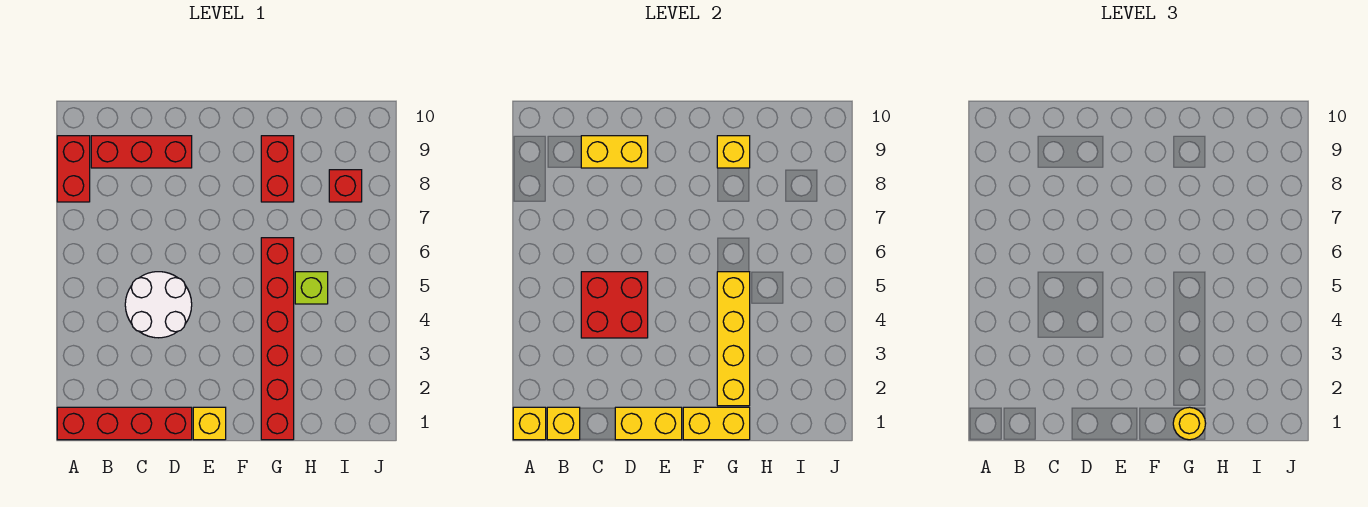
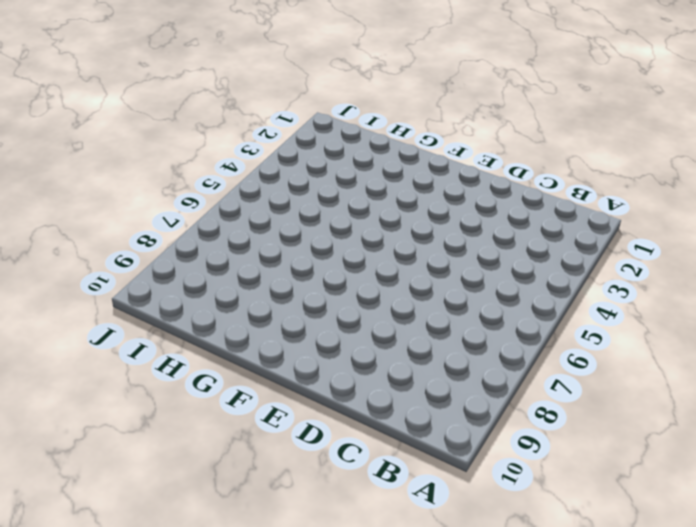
none -> red 1x4 brick [57,407,192,440]
none -> red 1x2 brick [57,136,90,202]
none -> red 1x3 brick [91,136,192,168]

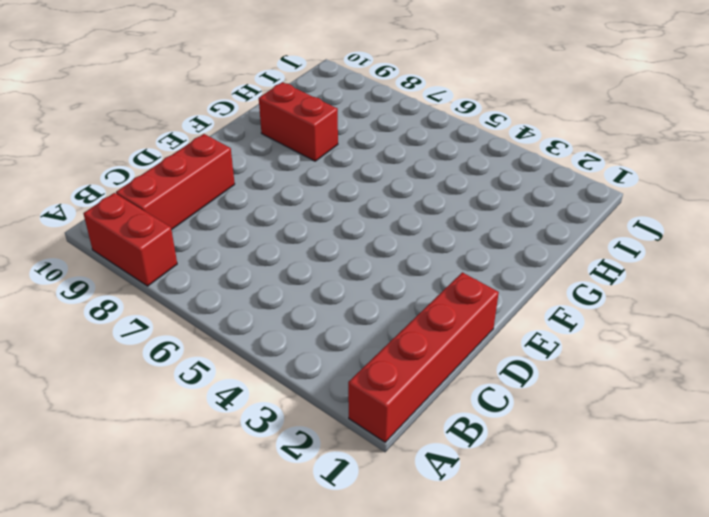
none -> white 2x2 round brick [125,272,192,338]
none -> yellow 1x1 brick [193,407,226,440]
none -> red 1x6 brick [261,238,294,440]

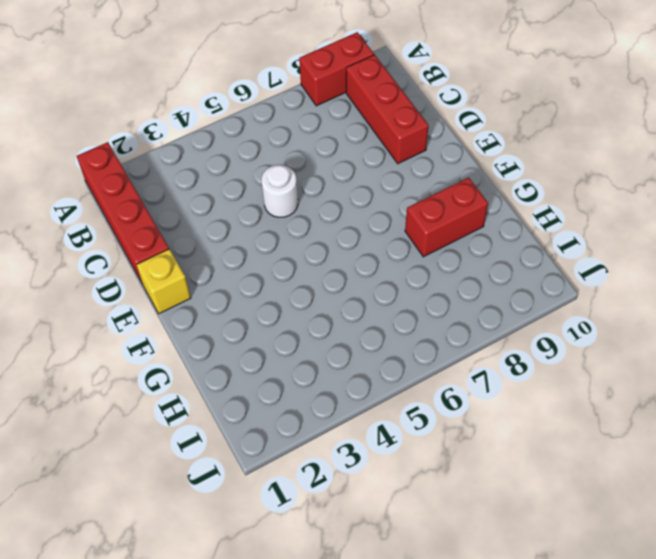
white 1x1 round brick [262,165,298,217] -> white 2x2 round brick [125,272,192,338]
none -> red 1x6 brick [261,238,294,440]
none -> lime 1x1 brick [295,272,328,304]
none -> red 1x1 brick [329,170,362,202]

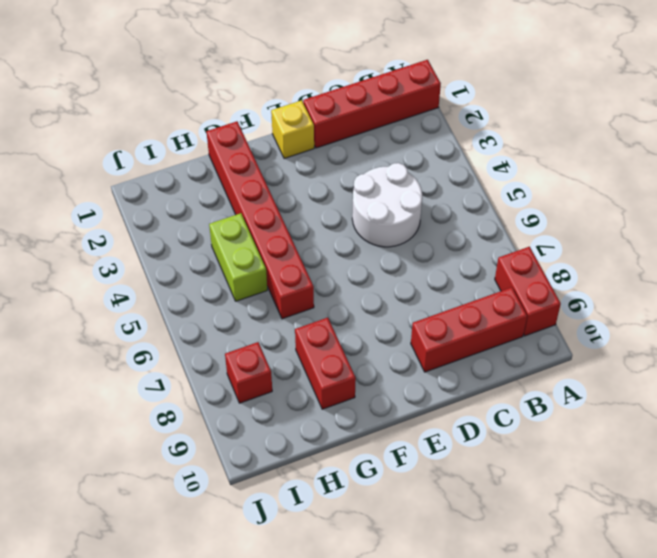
lime 1x2 brick [209,213,267,301] -> lime 1x1 brick [295,272,328,304]
none -> yellow 1x1 brick [513,407,546,440]
none -> yellow 1x1 brick [547,407,580,440]
none -> red 2x2 brick [581,272,648,338]

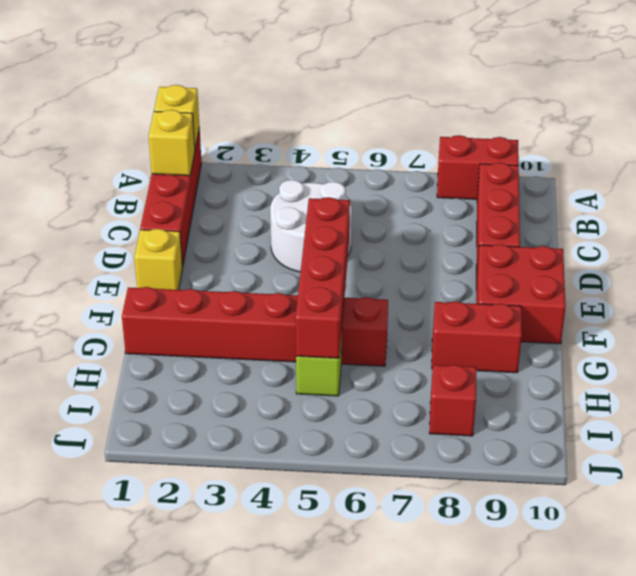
red 1x4 brick [296,197,350,358] -> yellow 1x4 brick [717,272,750,406]
red 2x2 brick [476,244,566,344] -> red 2x2 brick moved to [581,272,648,338]
none -> yellow 1x2 brick [581,136,648,168]
none -> yellow 1x2 brick [615,407,682,440]
none -> yellow 1x2 brick [683,407,750,440]

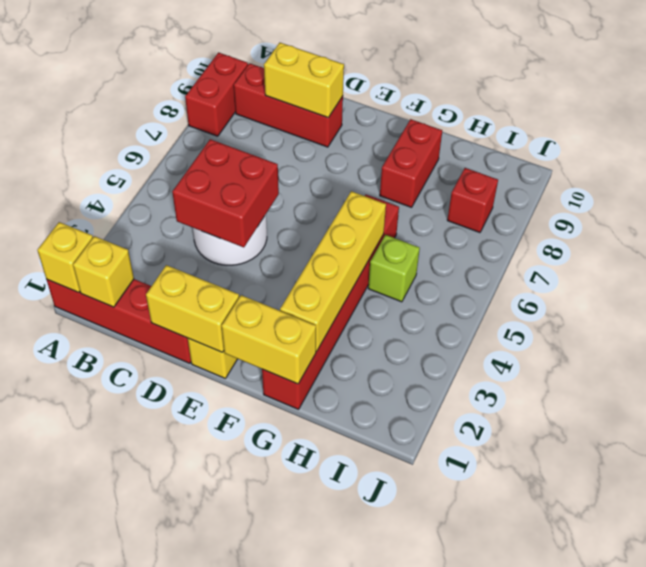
none -> yellow 1x1 brick [717,136,750,168]
none -> yellow 1x1 round brick [1173,407,1206,440]

